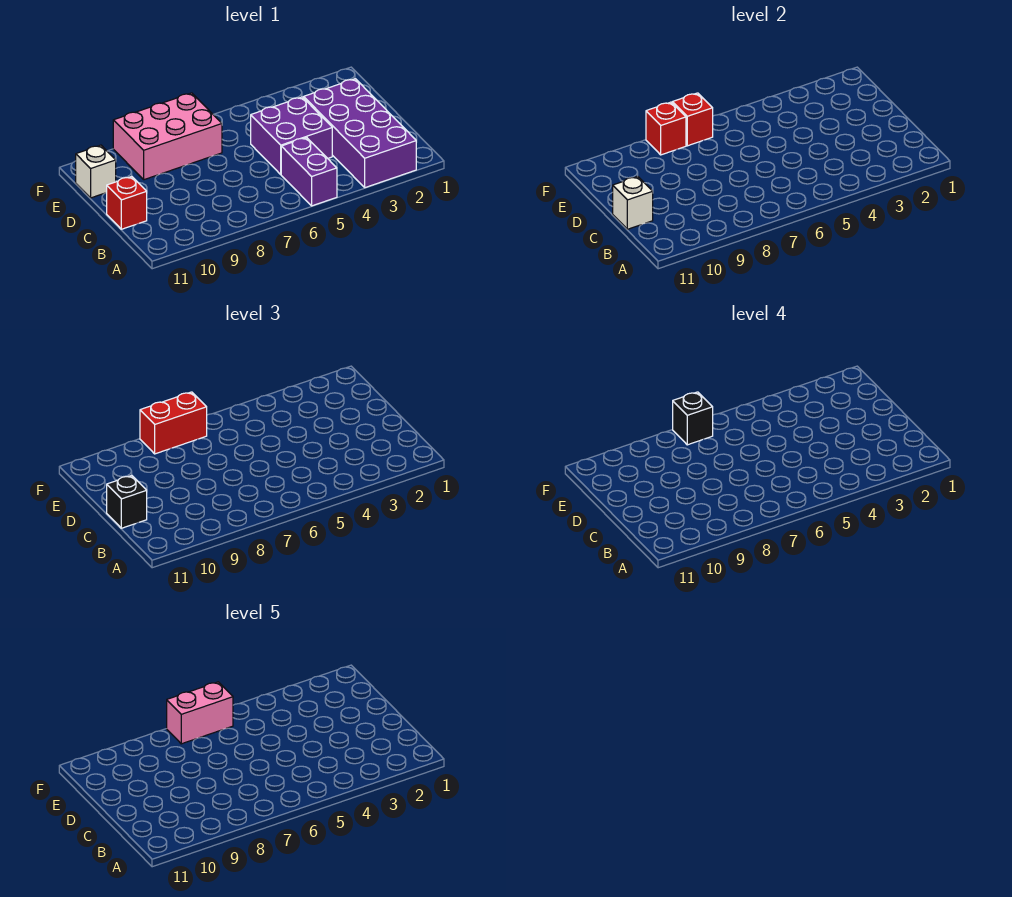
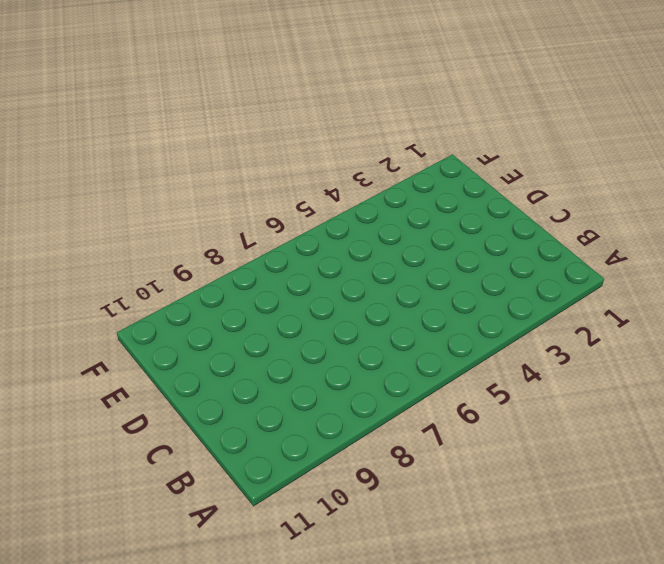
none -> purple 2x4 brick [304,79,416,188]
none -> purple 1x2 brick [281,137,337,206]
none -> purple 2x2 brick [251,97,332,174]

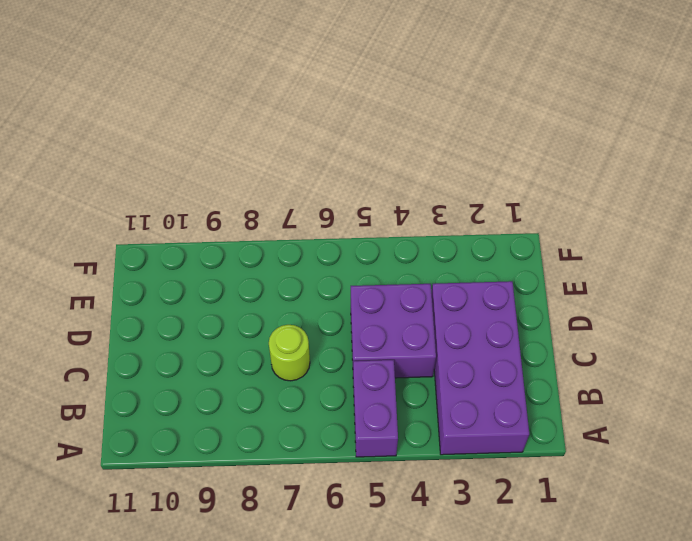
lime 1x1 round brick [269,325,310,381] -> none
none -> red 1x1 brick [107,177,147,229]
none -> pink 2x3 brick [113,93,222,180]
none -> white 1x1 brick [76,145,116,198]

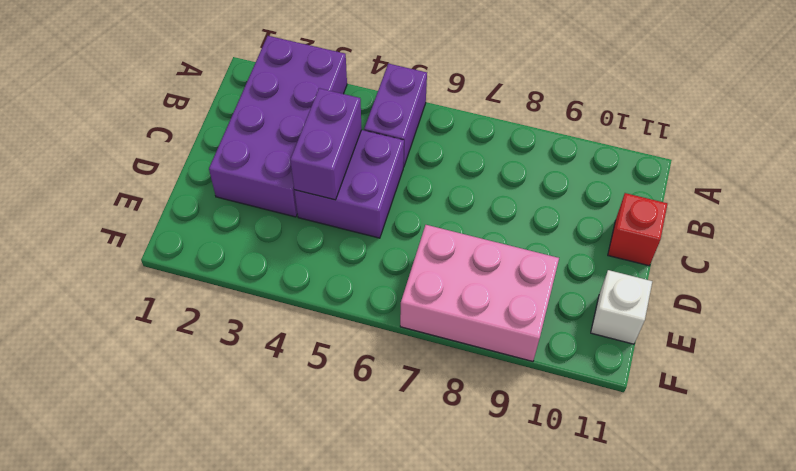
purple 1x2 brick [290,88,362,200] -> none
none -> white 1x1 brick [613,177,653,229]
none -> red 1x1 brick [673,93,713,146]
none -> red 1x1 brick [646,102,686,155]

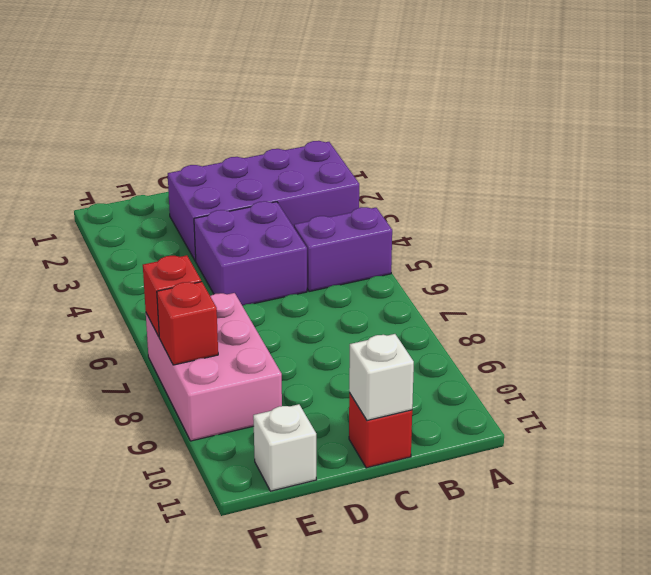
none -> black 1x1 brick [107,476,147,528]
none -> red 1x2 brick [140,392,207,454]
none -> black 1x1 brick [673,392,713,445]

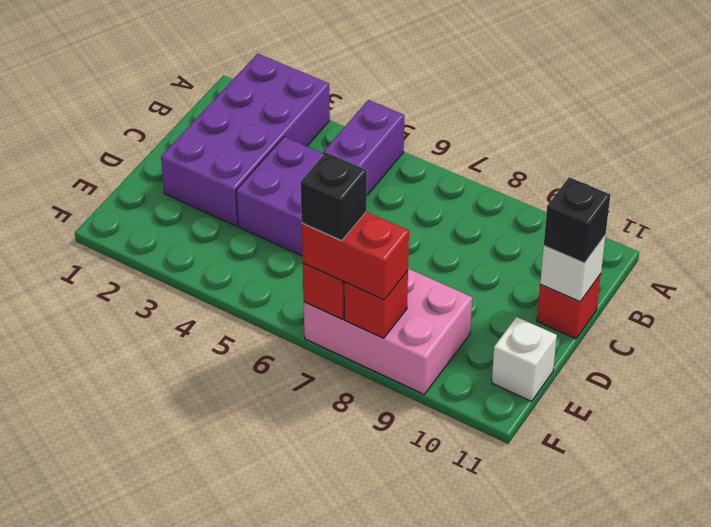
none -> pink 1x2 brick [167,682,233,744]

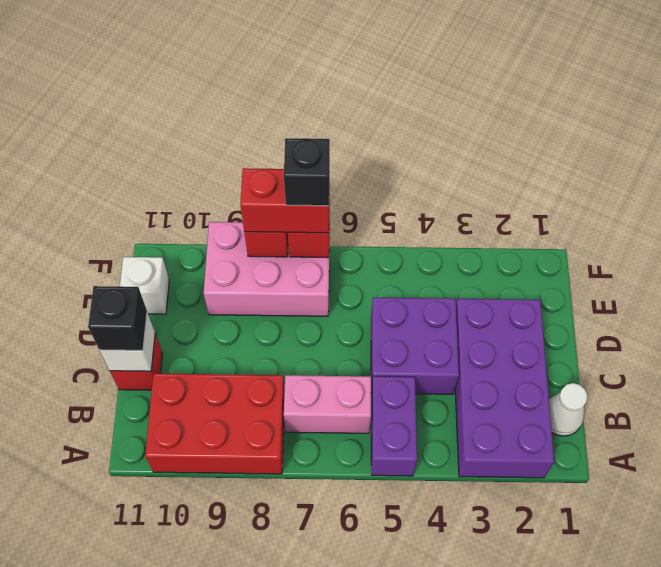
red 2x3 brick [145,373,285,474] -> none
white 1x1 cone [549,383,588,436] -> none
pink 1x2 brick [284,375,371,433] -> pink 1x2 brick moved to [167,682,233,744]

